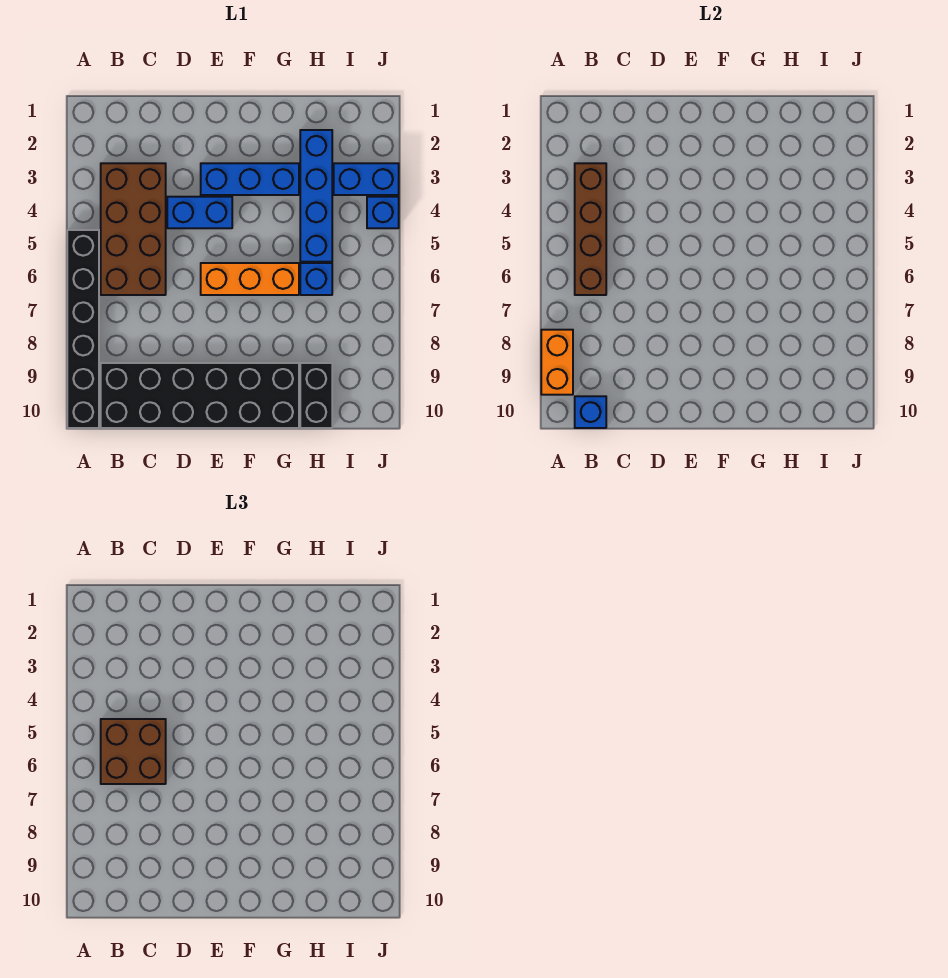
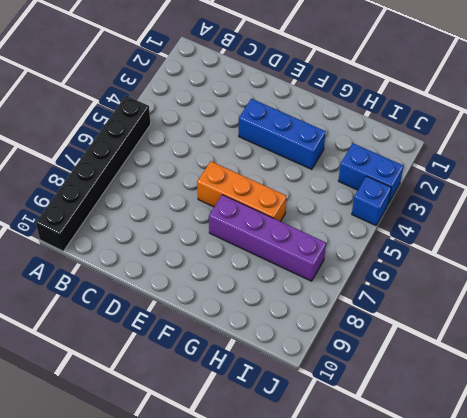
purple 1x4 brick [209,195,326,281] -> none
none -> brown 2x4 brick [101,163,166,295]
none -> black 2x6 brick [101,363,299,428]
none -> blue 1x2 brick [167,197,232,228]

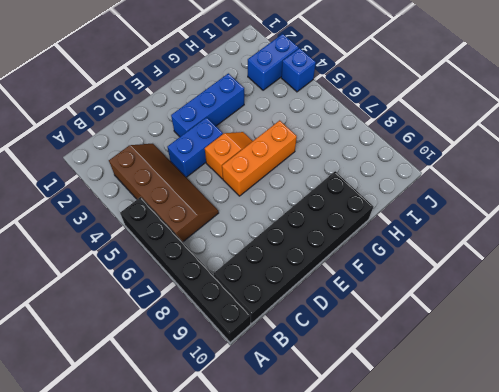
brown 2x4 slope [109,144,219,242] -> brown 2x4 brick [101,163,166,295]
orange 1x2 slope [205,132,253,179] -> none
none -> blue 1x4 brick [300,130,332,262]
none -> blue 1x1 brick [300,263,332,295]
none -> black 1x2 brick [300,363,332,428]

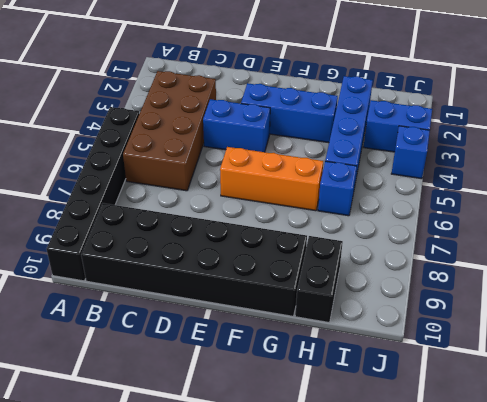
none -> orange 1x2 brick [541,330,573,395]
none -> brown 1x4 brick [575,163,606,295]
none -> blue 1x1 brick [575,396,606,428]

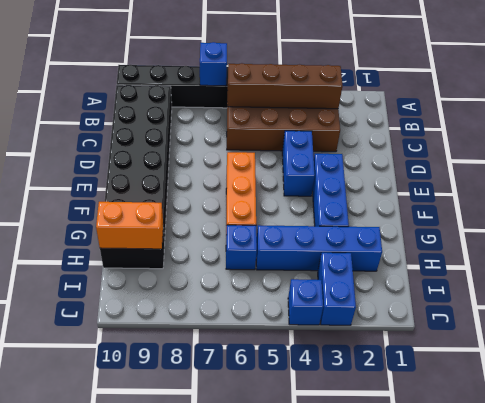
blue 1x1 brick [200,42,227,86] -> blue 1x1 brick moved to [575,396,606,428]
orange 1x2 brick [96,202,163,249] -> orange 1x2 brick moved to [541,330,573,395]
none -> brown 2x2 brick [101,719,166,784]

